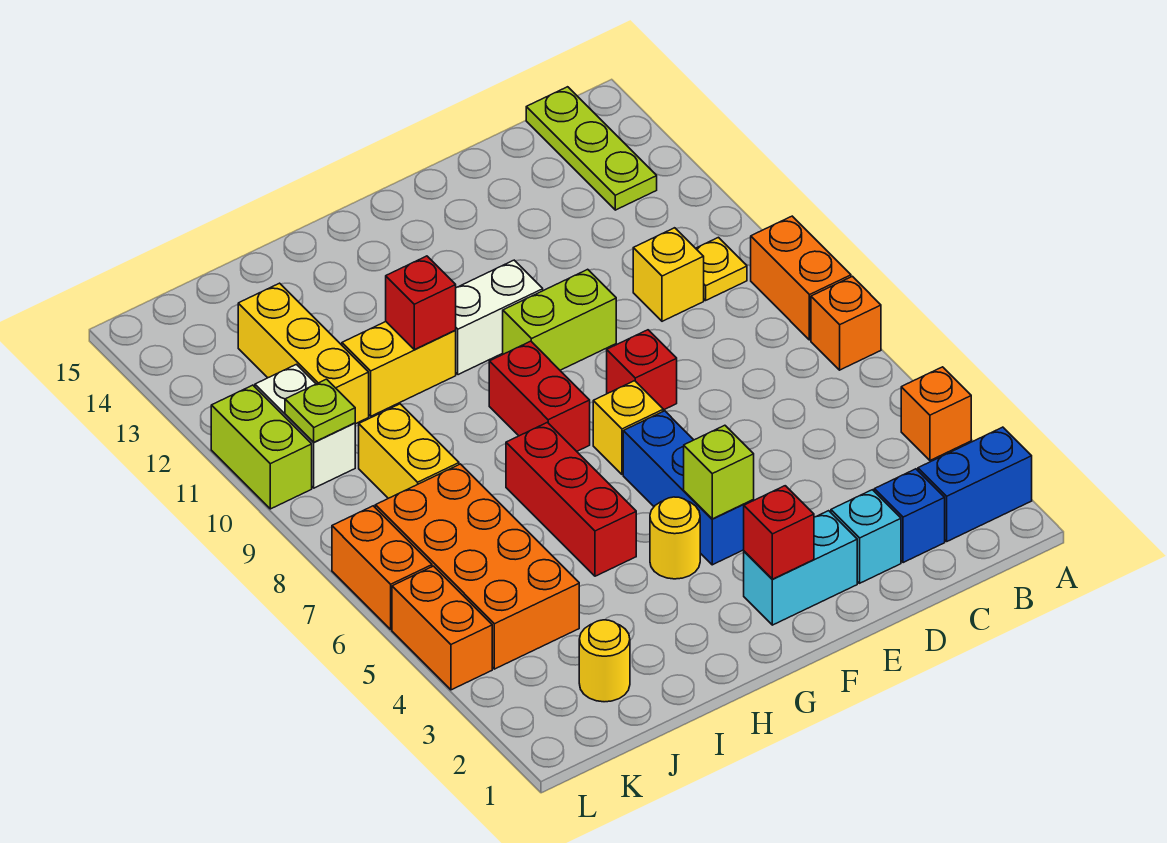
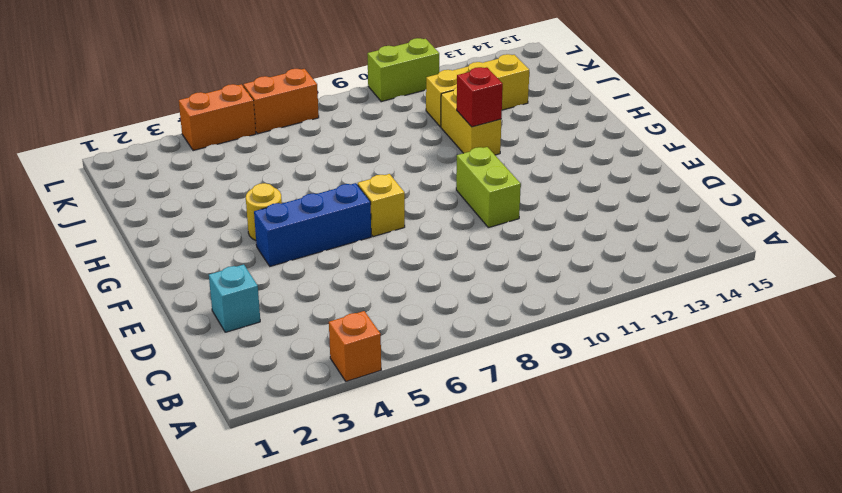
none -> blue 1x2 brick [918,427,1032,541]
none -> orange 1x1 brick [811,276,881,370]
none -> orange 1x2 brick [751,216,851,340]
none -> yellow 1x1 plate [696,237,747,300]

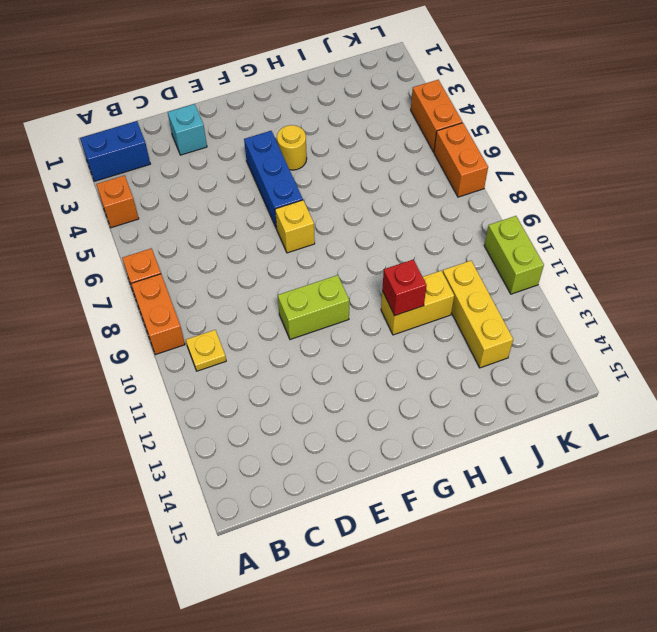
none -> lime 1x3 plate [526,87,657,210]
none -> blue 1x1 brick [874,469,945,563]
none -> yellow 1x1 brick [633,228,704,321]
none -> cyan 1x2 brick [744,511,857,625]

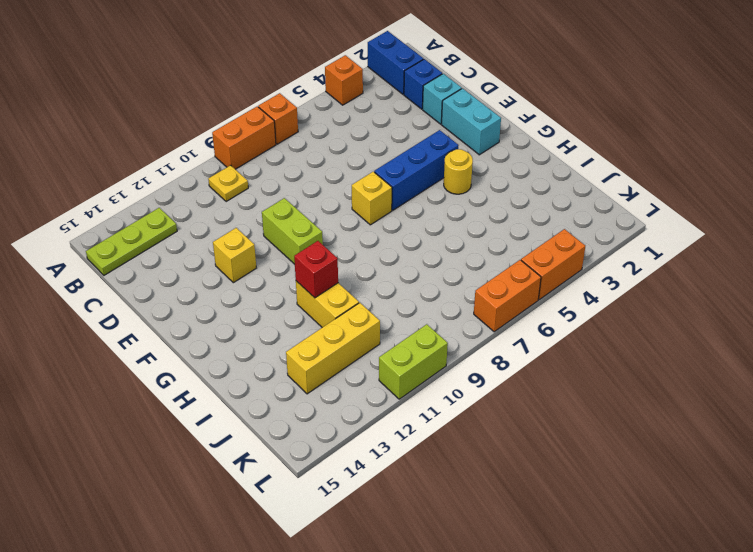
yellow 1x1 brick [213,228,256,283] -> yellow 1x1 brick moved to [633,228,704,321]
none -> red 1x1 brick [607,330,677,410]
none -> white 1x2 brick [455,260,543,375]
none -> red 1x2 brick [489,341,590,451]
none -> red 1x3 brick [506,422,636,576]

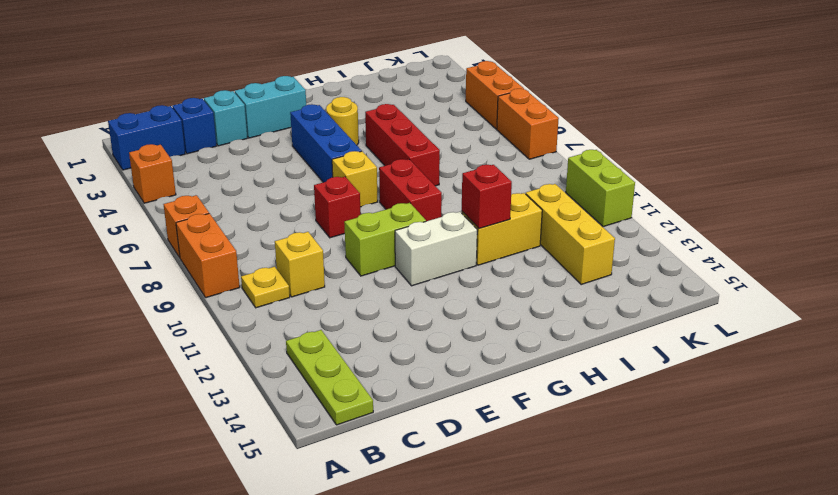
none -> yellow 1x1 round brick [579,620,630,702]
none -> orange 2x4 brick [375,464,579,669]
none -> yellow 1x2 brick [359,404,459,498]
none -> white 1x2 brick [255,364,355,488]

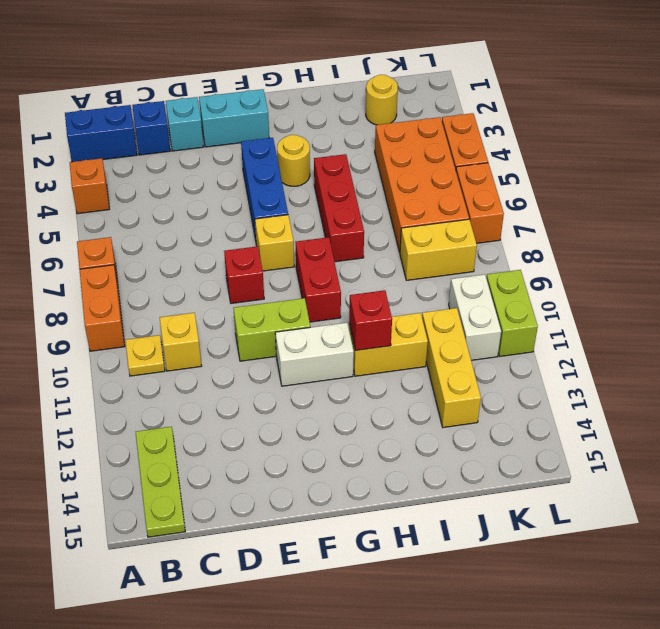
yellow 1x2 brick [400,219,477,280] -> yellow 1x2 brick turned to [359,404,459,498]
none -> red 1x1 brick [744,486,814,579]
none -> lime 1x1 brick [684,425,754,519]
none -> lime 1x1 plate [285,379,355,442]

